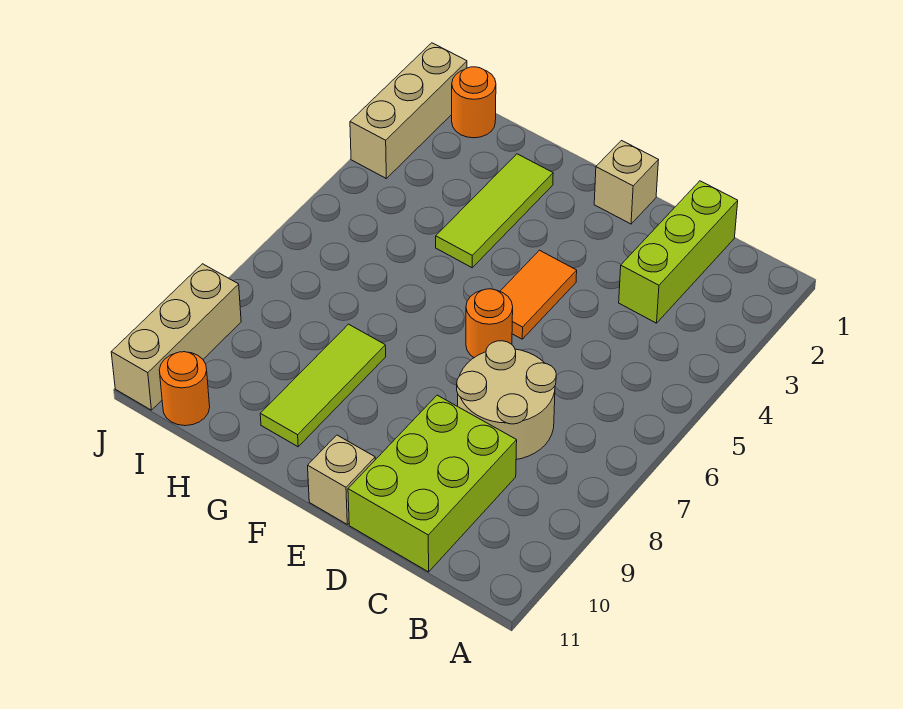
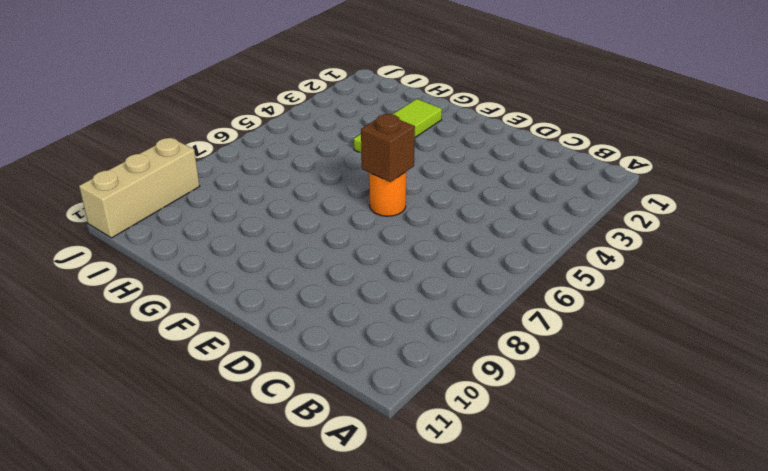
brown 1x1 brick [361,114,415,182] -> none
none -> lime 1x3 brick [619,181,738,323]
none -> tan 2x2 round brick [457,341,556,460]
none -> lime 2x3 brick [348,395,517,572]

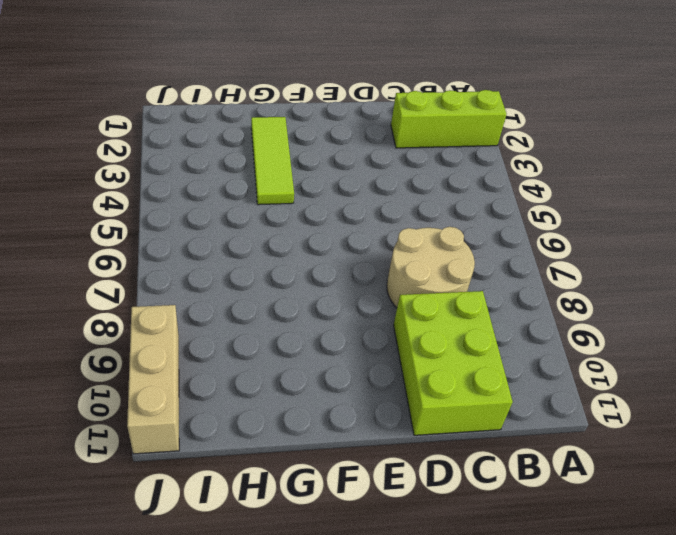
lime 1x3 brick [391,90,506,148] -> lime 1x3 brick turned to [619,181,738,323]
none -> tan 1x1 brick [594,141,658,224]
none -> orange 1x2 tile [500,250,577,339]
none -> orange 1x1 round brick [466,289,513,358]

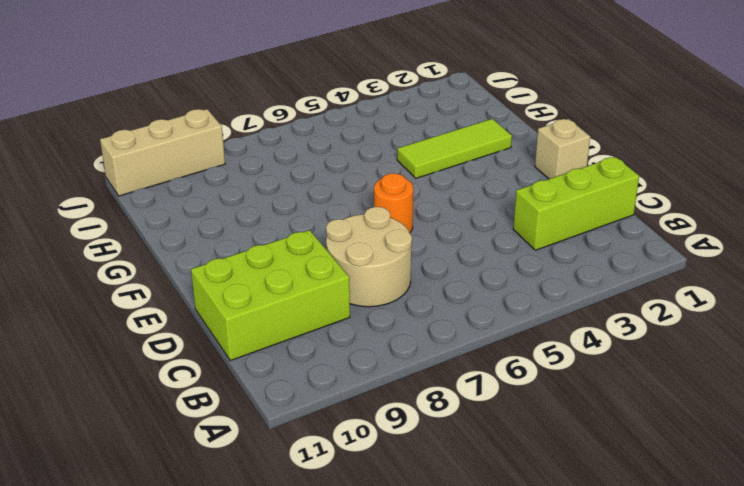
none -> orange 1x2 tile [500,250,577,339]
none -> tan 1x1 brick [308,435,375,524]
none -> lime 1x3 tile [260,324,386,447]

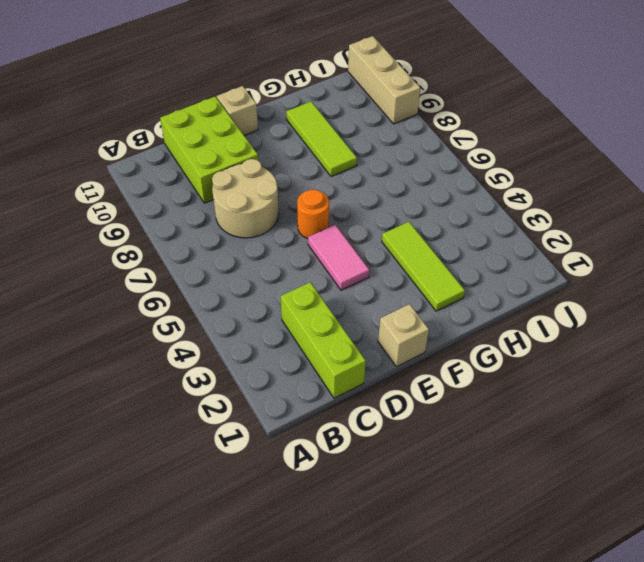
pink 1x2 tile [308,225,369,290] -> orange 1x2 tile [500,250,577,339]
none -> orange 1x1 round brick [452,67,496,138]
none -> orange 1x1 round brick [159,352,210,426]
none -> tan 1x3 brick [350,43,467,178]

